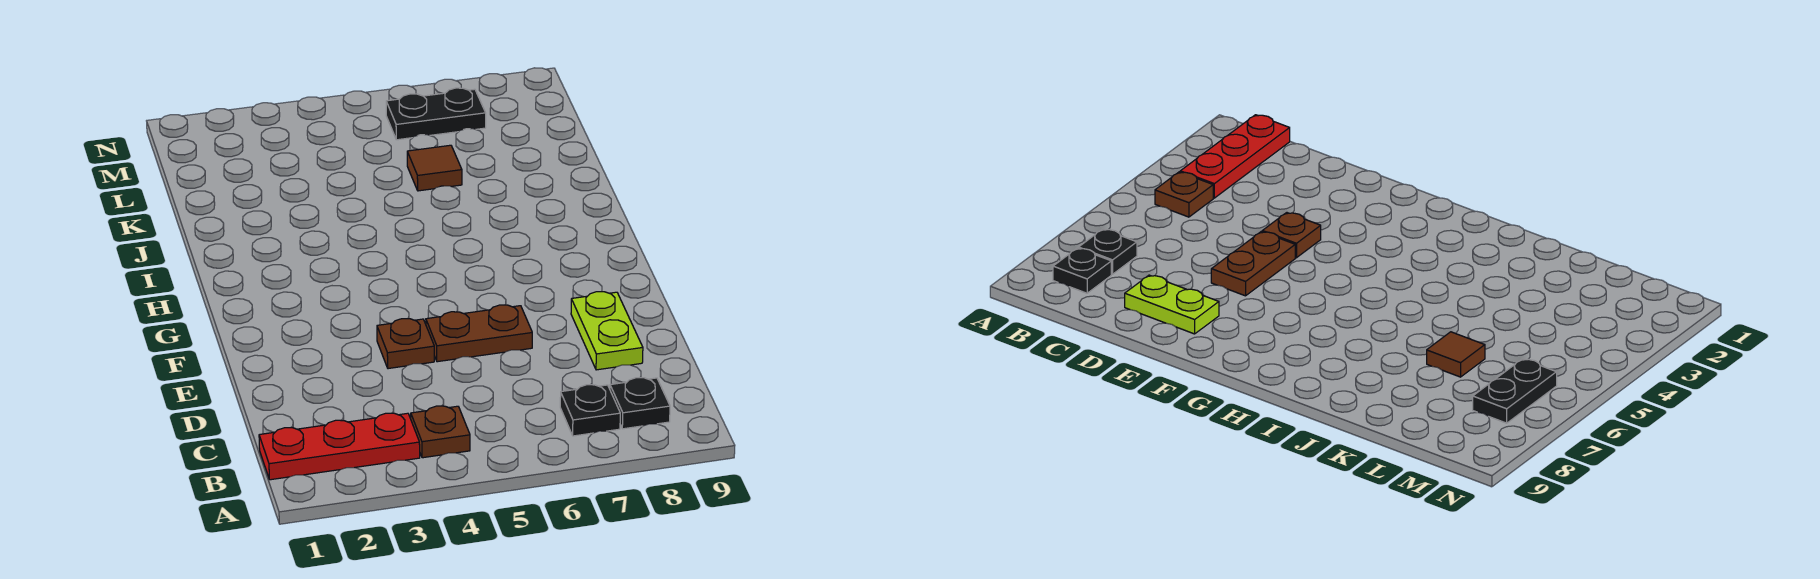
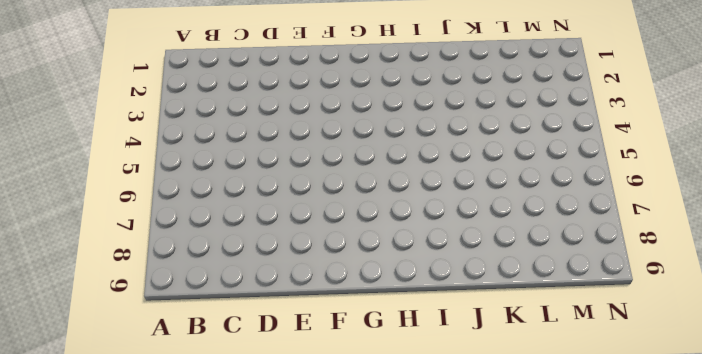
none -> red 1x3 plate [259,413,420,480]
none -> brown 1x1 plate [411,406,470,458]

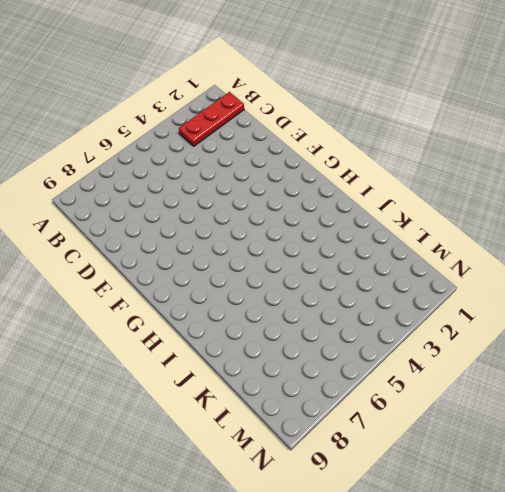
none -> brown 1x1 plate [411,406,470,458]
none -> black 1x1 plate [560,385,620,436]

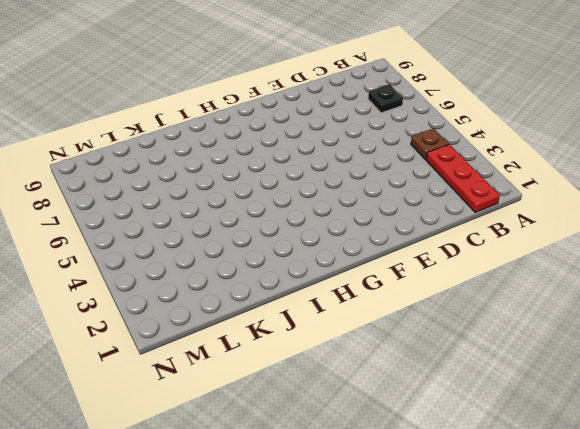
none -> black 1x1 plate [610,378,670,429]
none -> lime 1x2 plate [571,292,643,370]

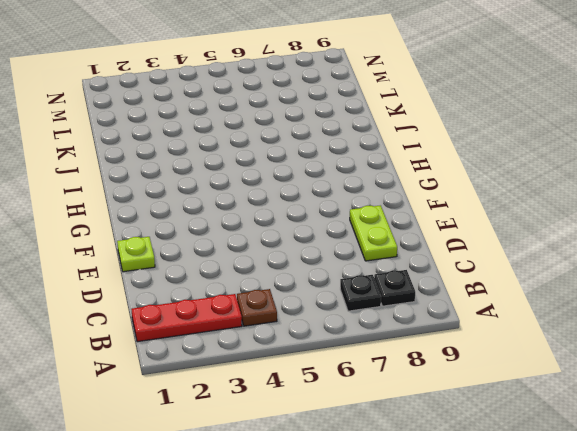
lime 1x1 plate [117,237,155,272] -> none
none -> brown 1x1 plate [377,319,434,369]
none -> brown 1x2 plate [426,305,532,362]

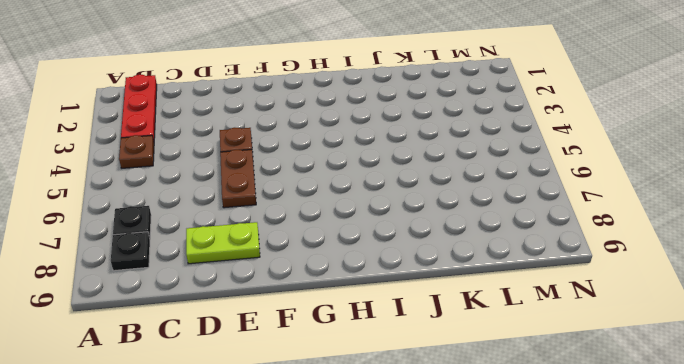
none -> brown 1x1 tile [407,145,462,191]
none -> black 1x2 plate [386,88,486,140]

